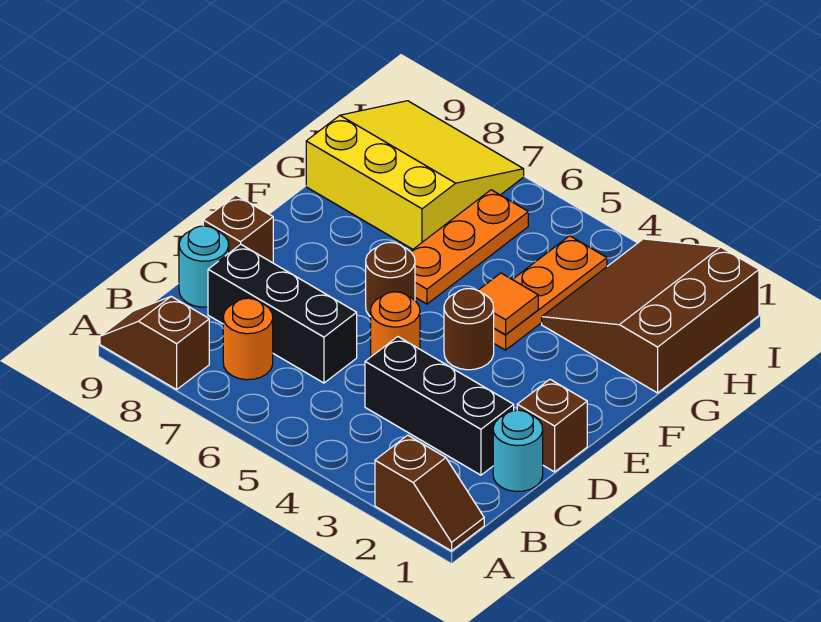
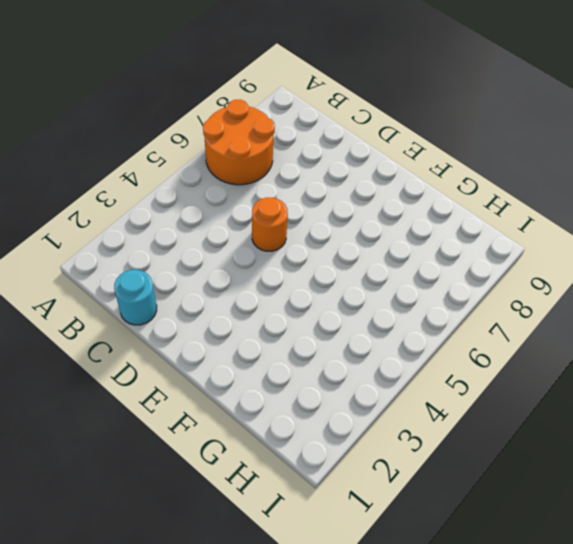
orange 2x2 round brick [203,100,275,185] -> orange 1x1 round brick [223,298,273,380]
none -> brown 1x2 slope [375,435,484,551]
none -> brown 1x2 slope [100,297,209,389]
none -> black 1x3 brick [365,337,514,475]

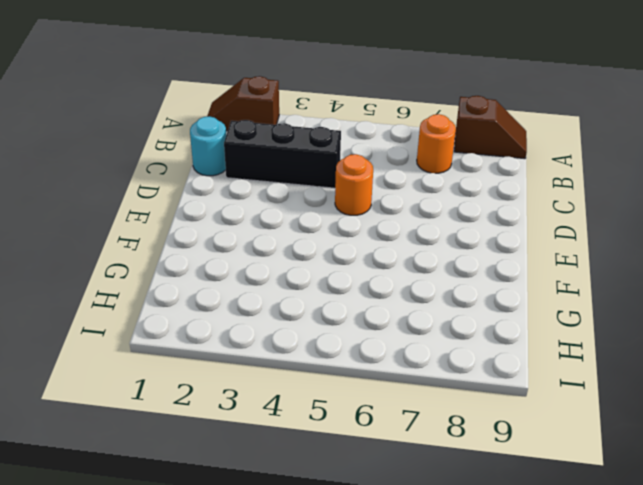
none -> black 1x3 brick [208,244,357,383]
none -> cyan 1x1 round brick [179,226,229,307]
none -> brown 1x1 brick [517,379,587,472]

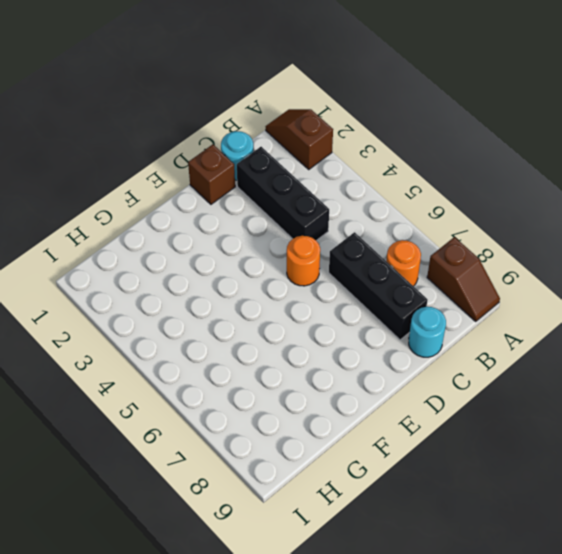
none -> brown 1x1 brick [203,195,273,263]
none -> brown 1x1 round brick [444,289,494,370]
none -> brown 1x1 round brick [366,242,415,317]

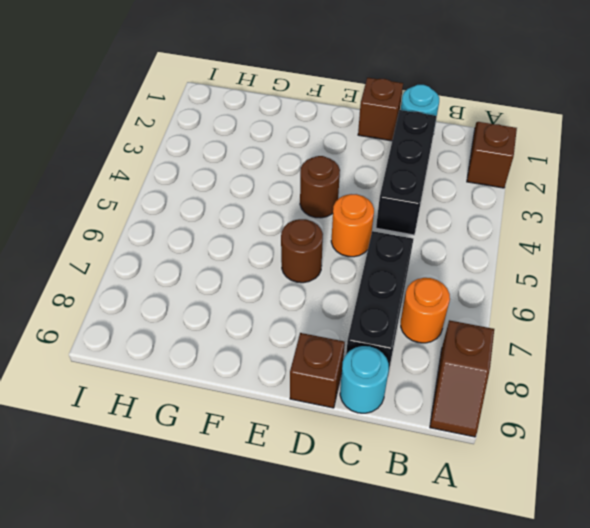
none -> orange 1x3 plate [494,236,607,350]
none -> orange 1x3 plate [410,190,528,304]
none -> brown 3x3 slope [542,239,759,393]

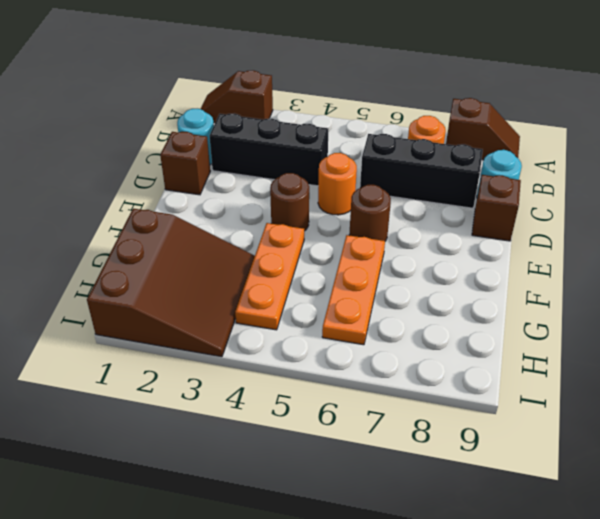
none -> yellow 3x3 slope [306,101,524,249]
none -> orange 1x1 tile [478,273,538,335]

